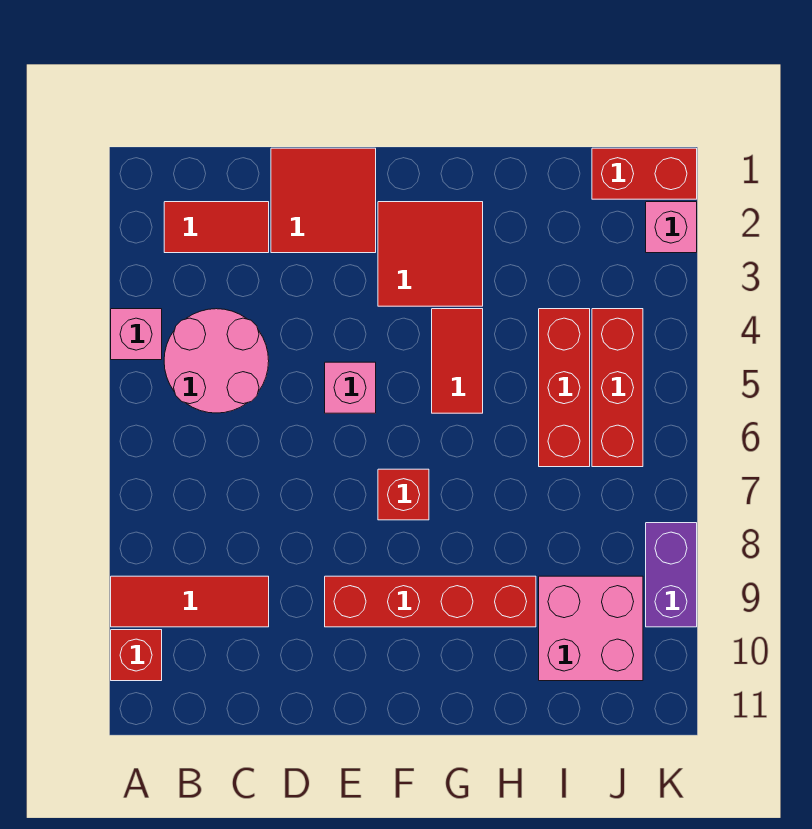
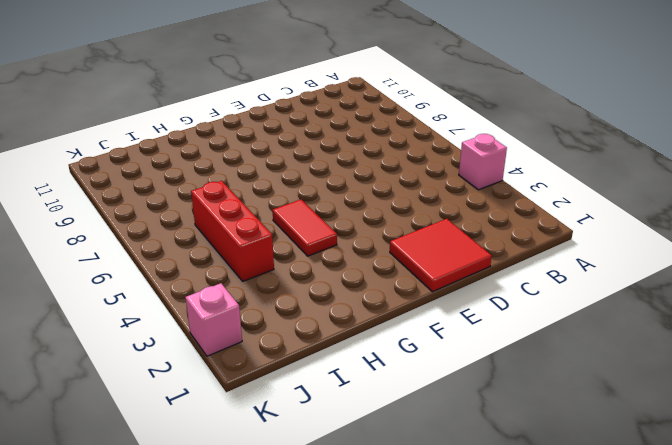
none -> red 1x3 tile [111,576,269,627]
none -> red 1x1 brick [111,630,162,681]
none -> red 1x2 tile [164,202,269,253]

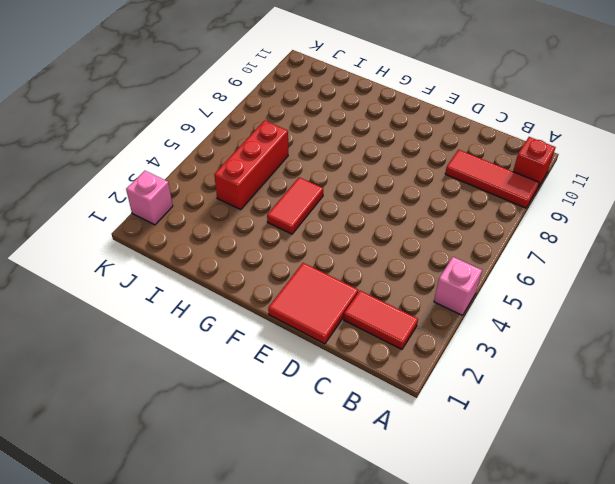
none -> pink 2x2 round brick [164,309,269,413]
none -> pink 1x1 brick [325,362,376,413]
none -> red 1x4 brick [325,576,536,627]

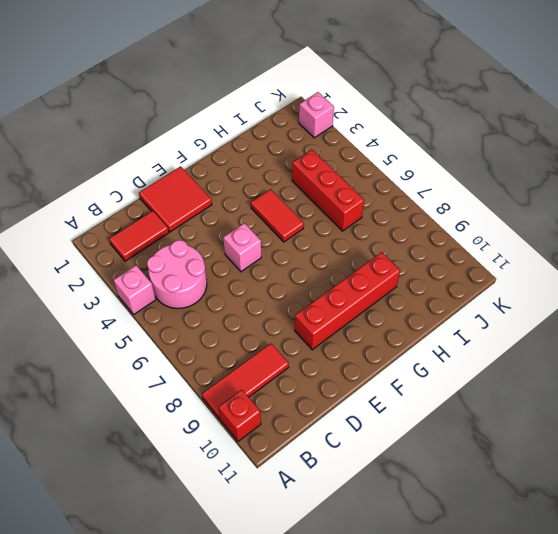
none -> red 2x2 tile [378,202,483,306]
none -> red 1x1 brick [378,469,429,520]
none -> pink 2x2 brick [539,576,643,681]

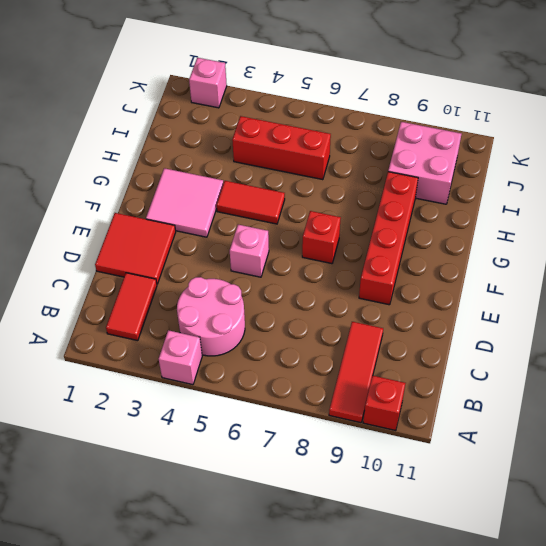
pink 2x2 tile [146,168,223,237] -> red 2x2 tile [378,202,483,306]
none -> red 1x2 brick [592,148,697,199]
none -> red 1x3 brick [592,309,643,467]
none -> purple 1x2 brick [646,523,697,627]

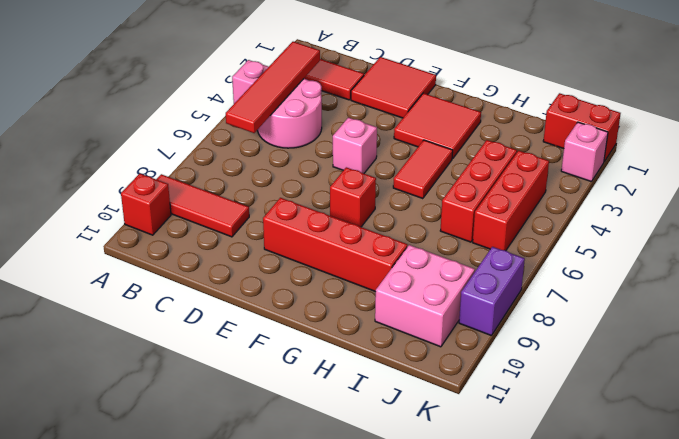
red 1x4 tile [226,42,320,133] -> none

